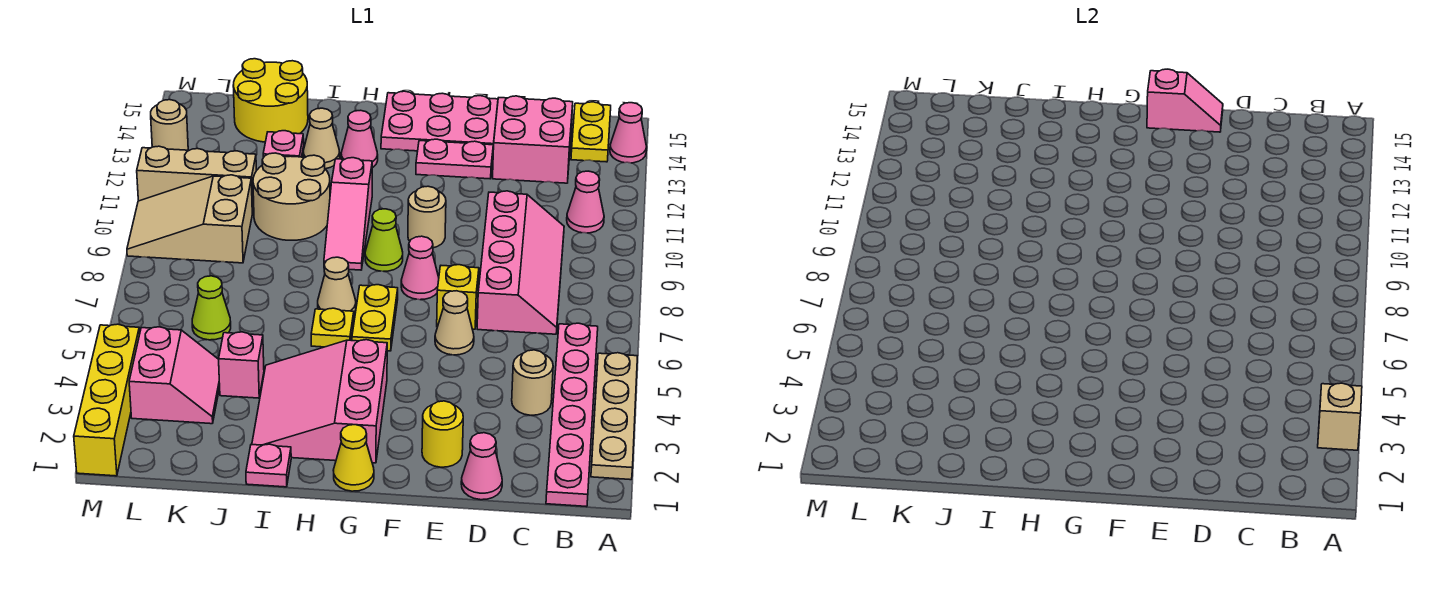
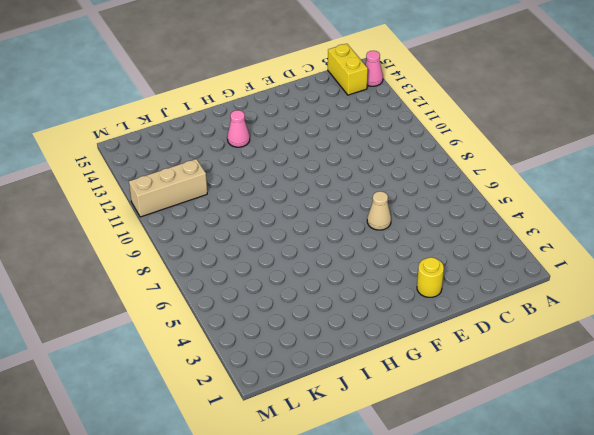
yellow 1x2 brick [328,44,368,95] -> yellow 1x2 plate [571,102,611,162]
none -> tan 1x4 plate [591,353,637,480]
none -> pink 1x6 plate [546,323,598,507]
none -> pink 1x1 cone [567,171,604,233]
none -> tan 1x1 round brick [512,350,553,415]

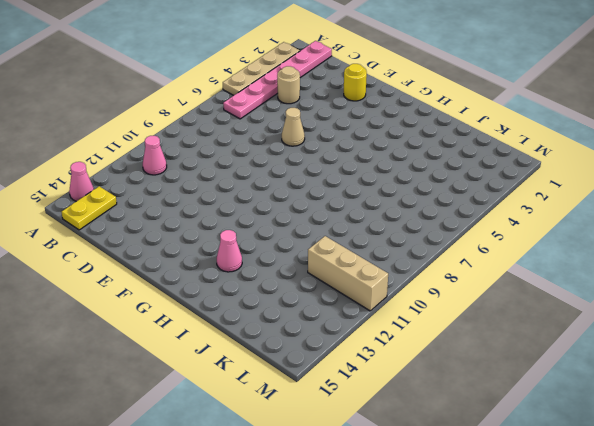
none -> pink 2x4 slope [477,191,564,334]
none -> pink 2x2 brick [493,96,573,183]
none -> pink 1x1 cone [461,433,502,500]
none -> yellow 1x1 brick [437,265,479,329]

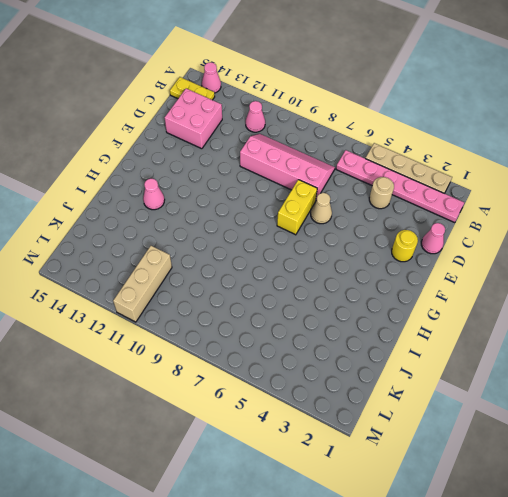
yellow 1x2 brick [277,180,317,235] -> yellow 1x1 brick [437,265,479,329]
none -> pink 1x2 plate [416,139,493,179]
none -> pink 2x3 plate [381,91,498,151]
none -> pink 1x1 cone [401,236,439,300]
none -> tan 1x1 round brick [408,186,446,248]

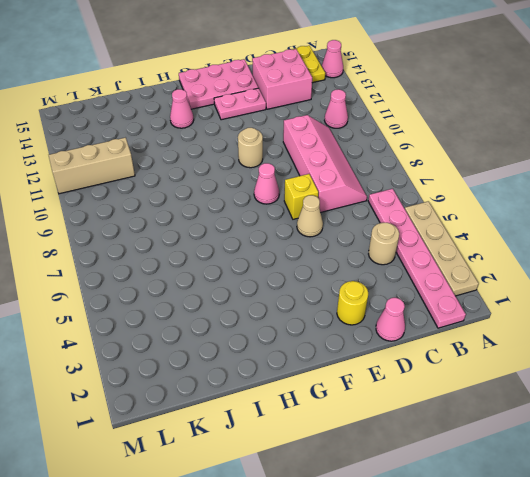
none -> yellow 1x1 cone [333,425,374,491]
none -> pink 3x3 slope [252,340,387,463]
none -> yellow 1x2 plate [352,285,398,351]
none -> lime 1x1 cone [365,209,403,271]

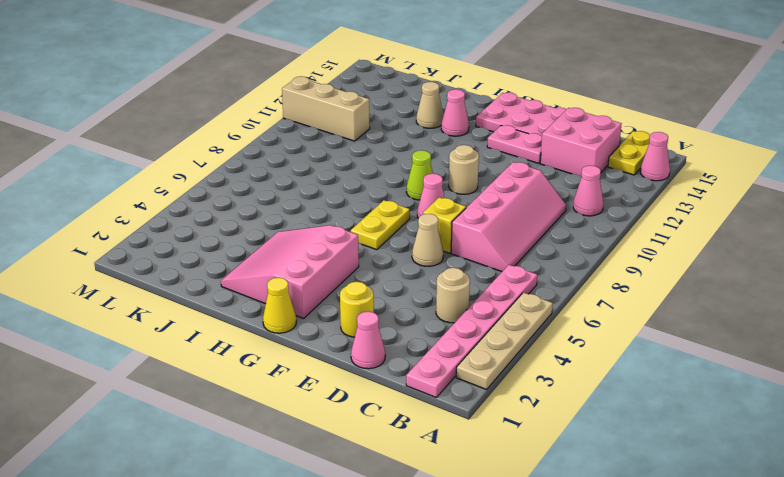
none -> yellow 1x1 plate [311,308,354,347]
none -> tan 1x1 cone [318,257,356,313]
none -> pink 1x3 slope [324,158,372,270]
none -> pink 1x1 plate [246,444,291,487]

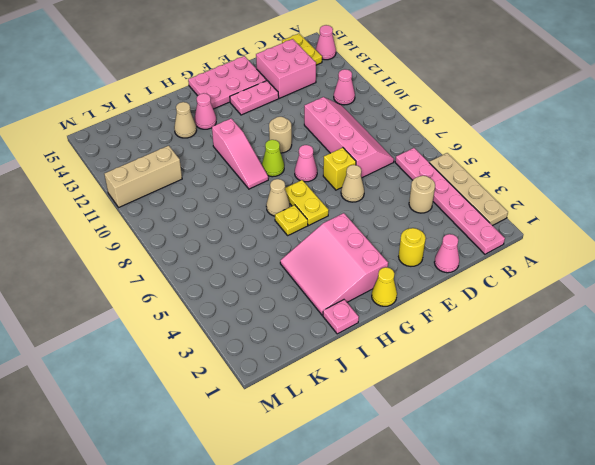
none -> tan 2x2 round brick [253,153,330,240]
none -> pink 1x1 brick [219,332,264,398]
none -> pink 1x1 plate [263,131,304,158]
none -> yellow 2x2 round brick [233,59,308,142]

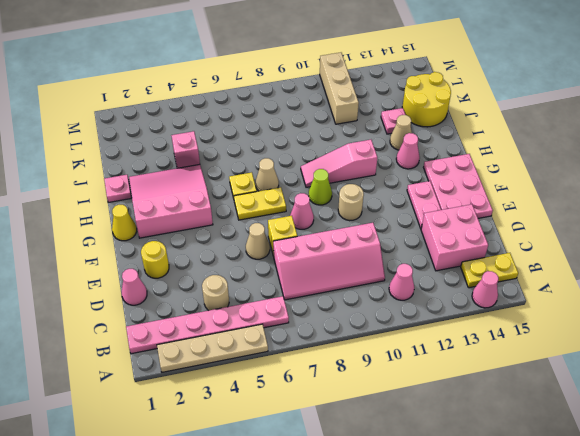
none -> tan 2x2 round brick [253,153,330,240]
none -> pink 2x2 slope [129,327,220,424]
none -> lime 1x1 cone [192,276,231,340]
none -> tan 2x3 slope [127,175,252,263]

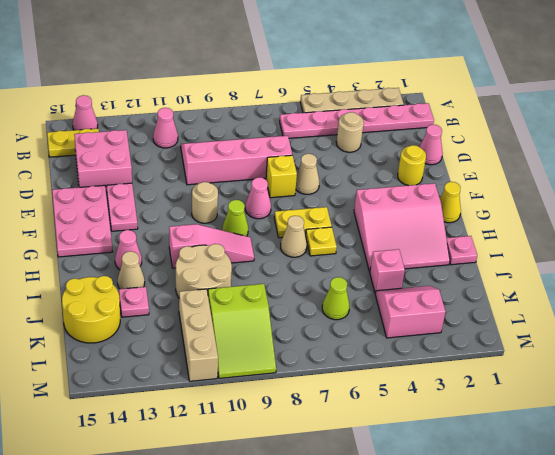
lime 2x3 slope [208,284,276,378] -> tan 2x3 slope [127,175,252,263]
none -> yellow 1x4 brick [74,324,140,476]
none -> tan 1x1 round brick [151,100,188,150]
none -> tan 1x1 brick [1318,383,1362,450]
none -> pink 1x2 slope [1147,69,1223,132]

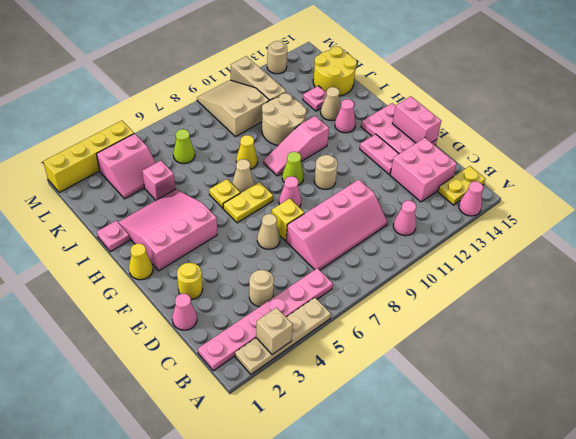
pink 1x2 brick [392,96,441,143] -> pink 1x2 slope [1147,69,1223,132]
yellow 1x1 cone [236,135,258,169] -> none

